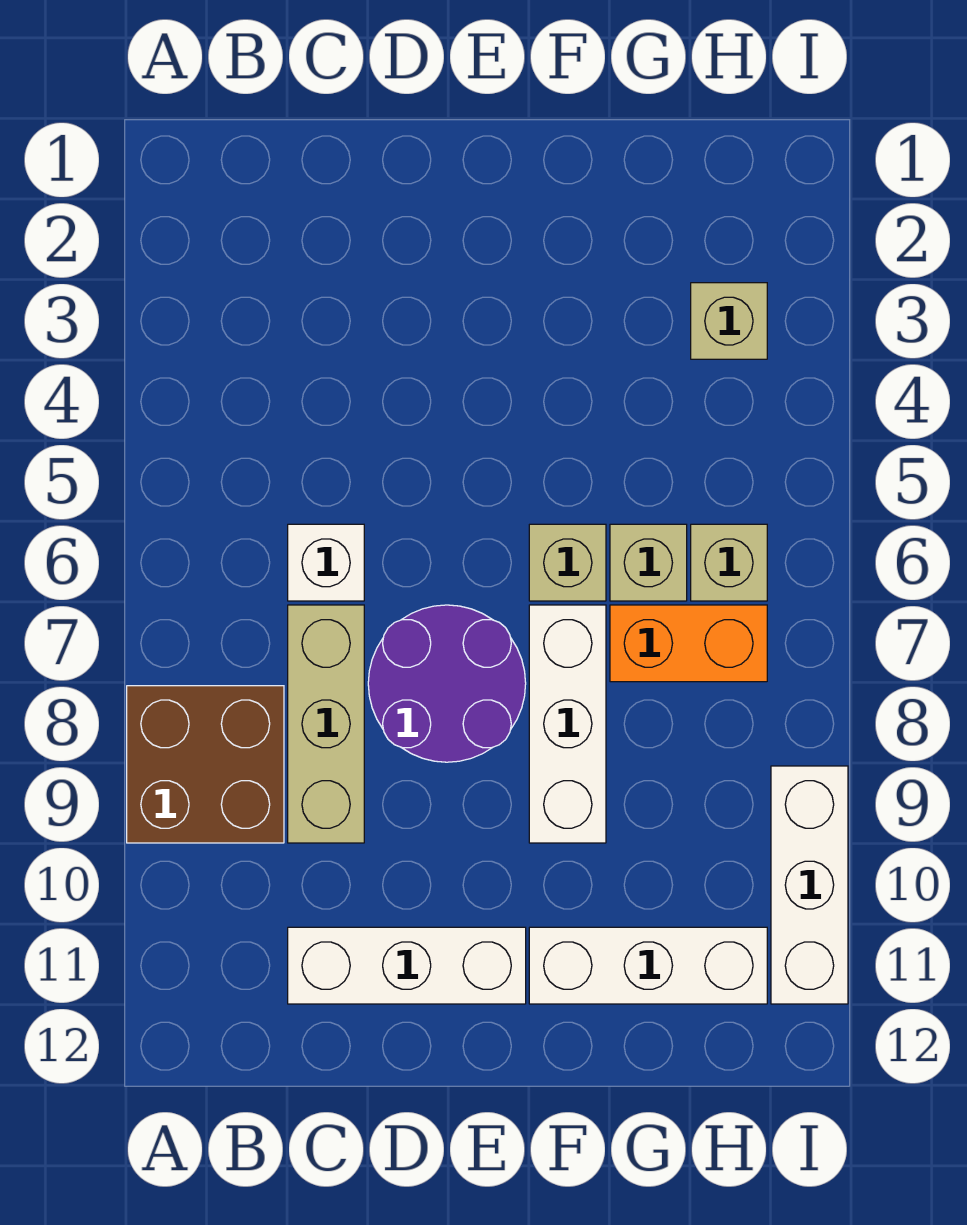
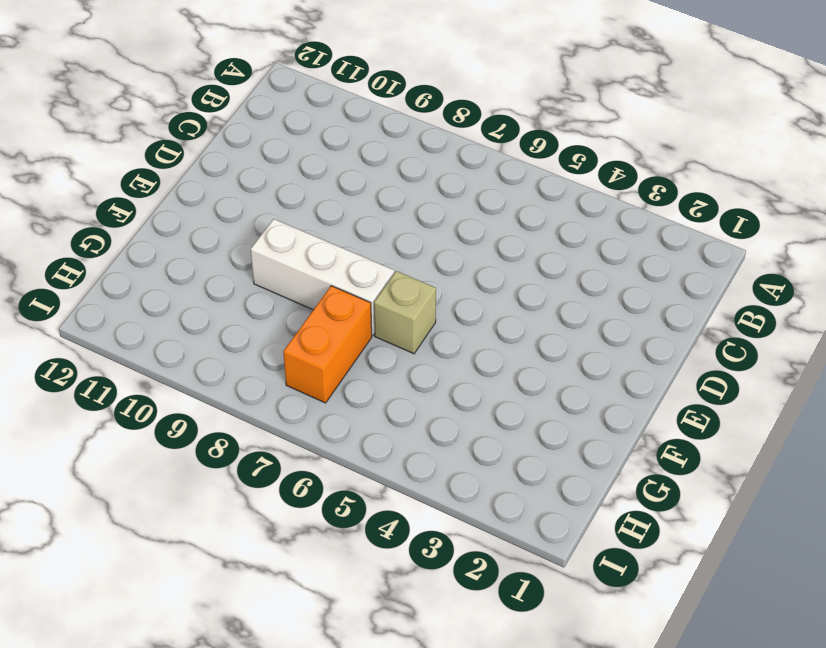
none -> brown 2x2 brick [127,686,284,843]
none -> white 1x1 brick [288,524,364,601]
none -> tan 1x3 brick [288,605,364,843]

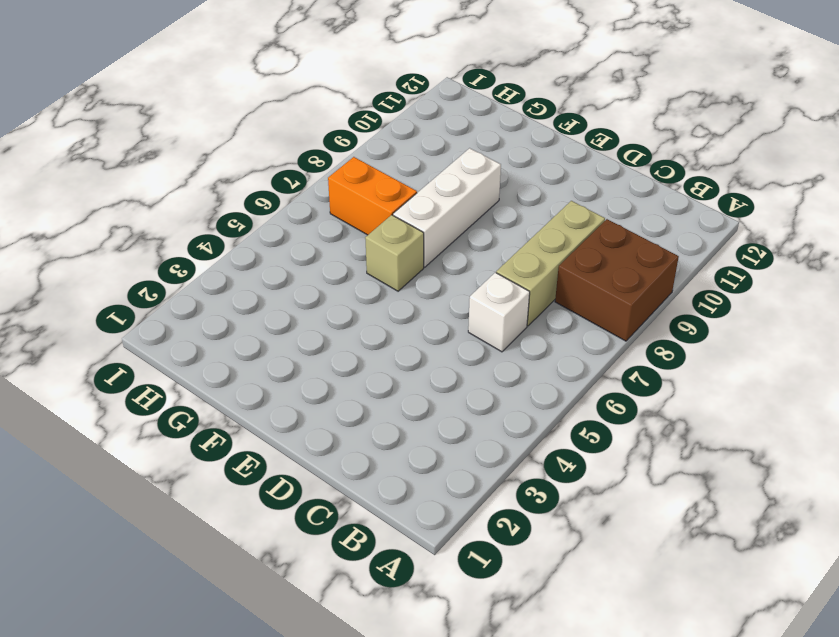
none -> white 1x3 brick [288,927,526,1004]
none -> purple 2x2 round brick [368,605,526,762]
none -> white 1x3 brick [529,927,767,1004]

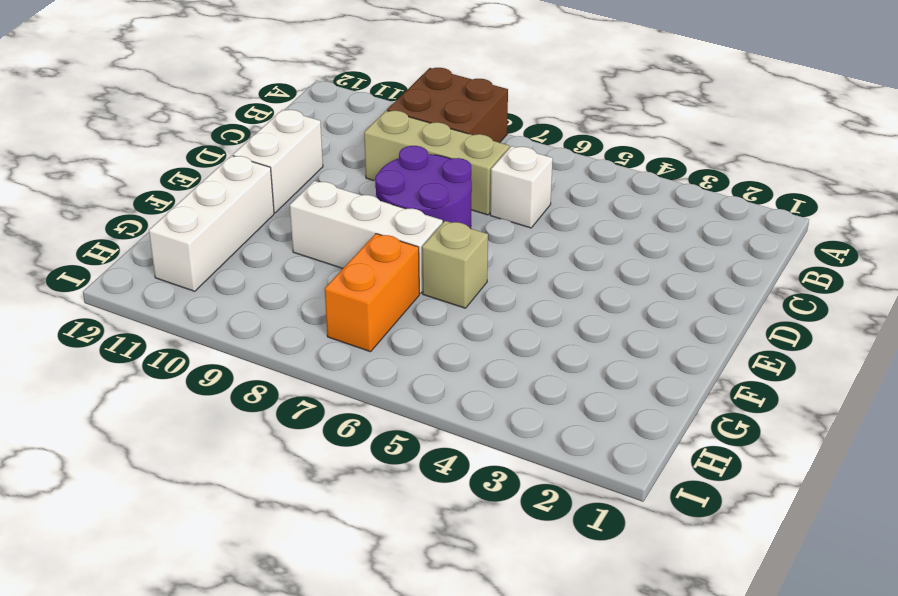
white 1x2 brick [233,110,323,213] -> white 1x3 brick [288,927,526,1004]
none -> tan 1x1 brick [610,524,687,601]
none -> tan 1x1 brick [691,283,767,359]
none -> tan 1x1 brick [691,524,767,601]

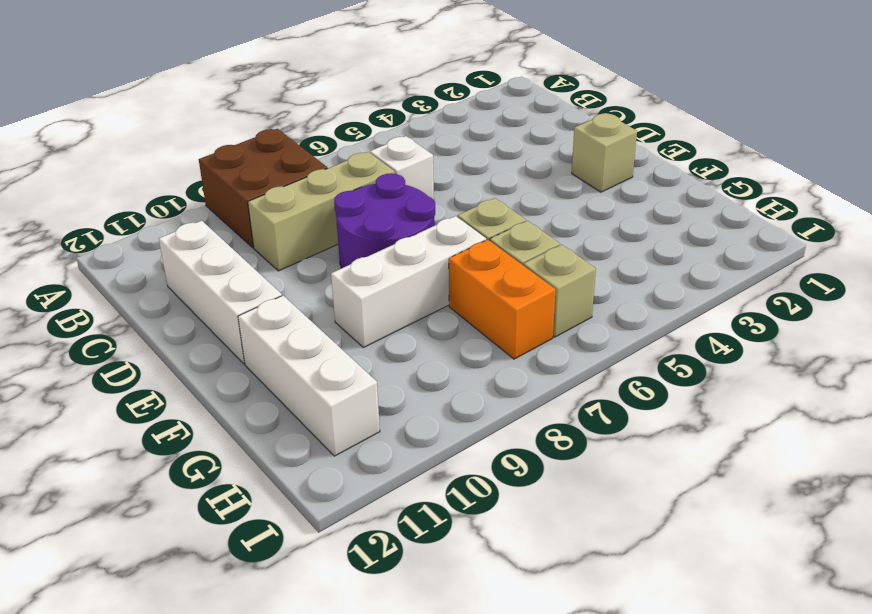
tan 1x1 brick [572,113,637,192] -> tan 1x1 brick moved to [691,283,767,359]
none -> white 1x3 brick [771,766,848,1004]

